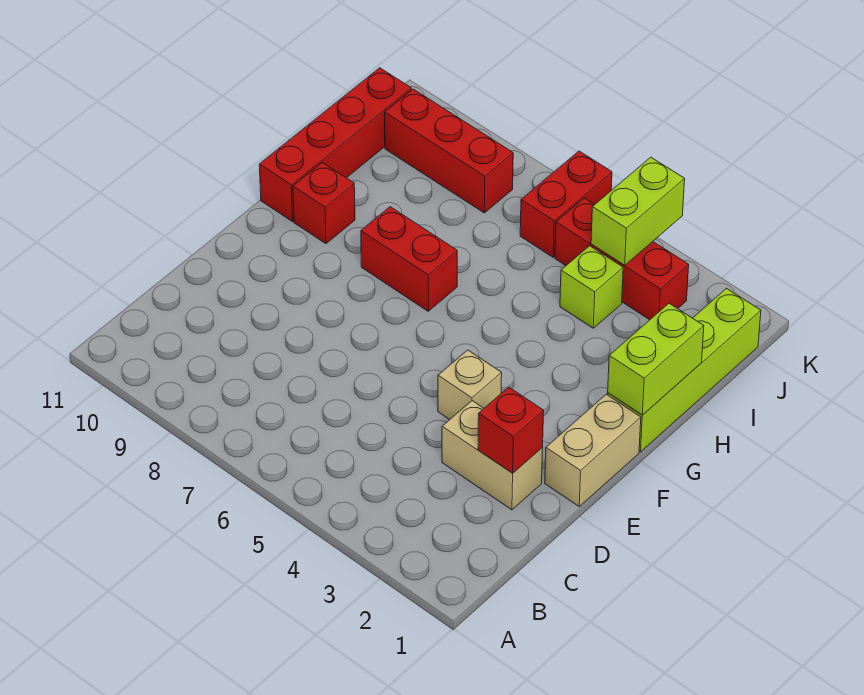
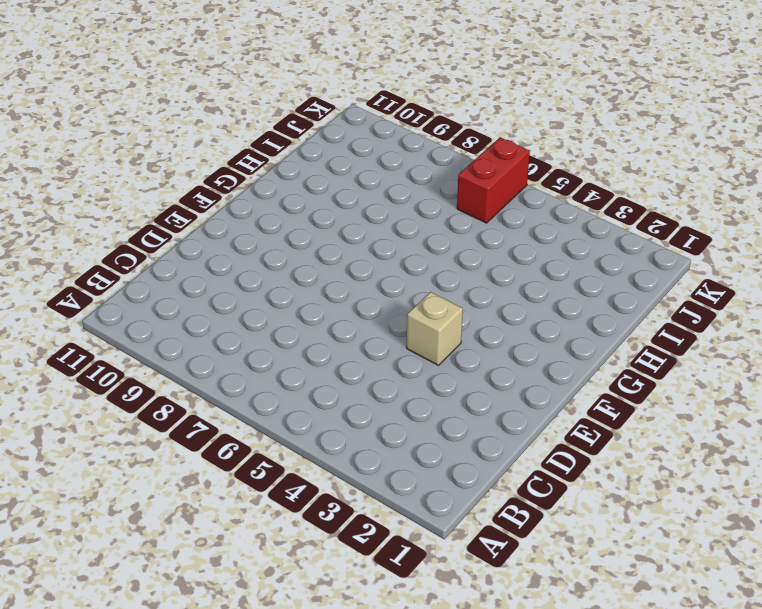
none -> tan 1x2 brick [442,401,543,510]
none -> tan 1x2 brick [545,394,641,506]
none -> lime 1x4 brick [608,288,761,452]

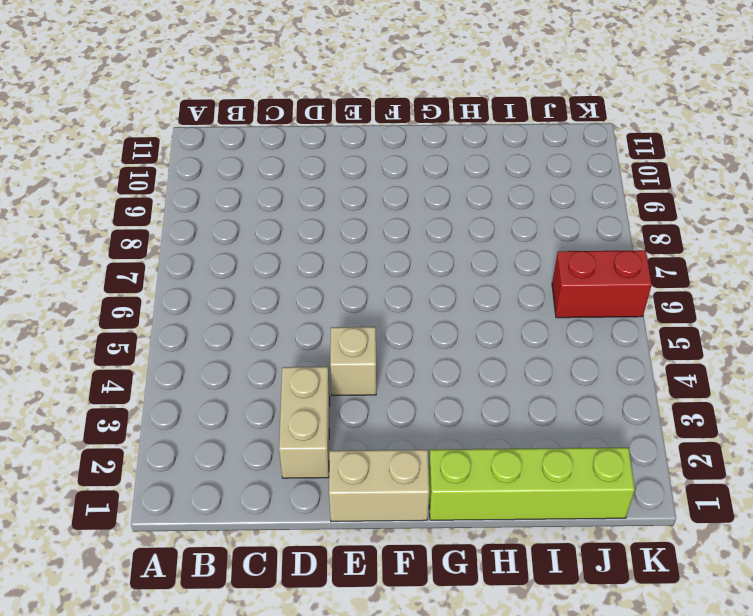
none -> red 1x2 brick [361,207,457,311]
none -> red 1x1 brick [293,162,355,244]
none -> red 1x4 brick [259,68,411,221]

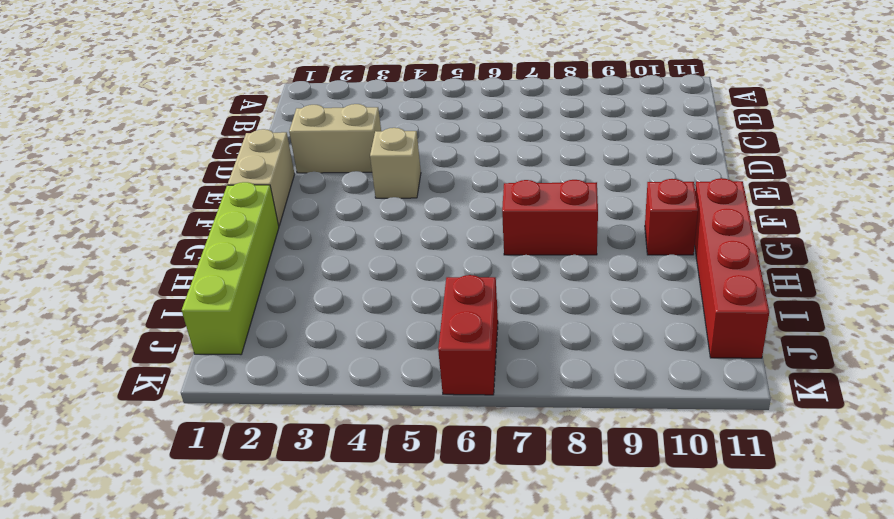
none -> lime 1x1 brick [560,246,623,328]
none -> red 1x3 brick [555,198,689,320]
none -> red 1x3 brick [385,89,513,213]

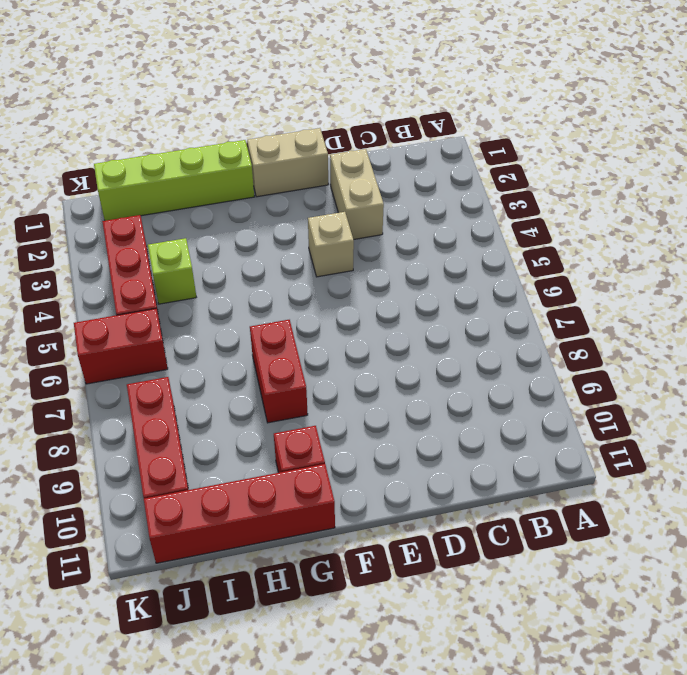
none -> red 1x1 brick [478,387,544,473]
none -> lime 1x2 brick [608,303,704,415]
none -> lime 1x2 brick [591,157,685,265]

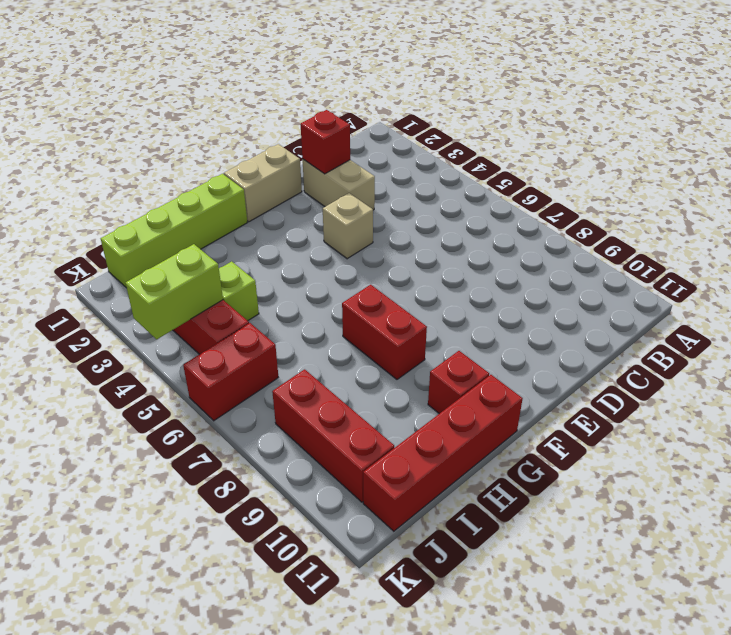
none -> lime 1x2 brick [608,303,704,415]

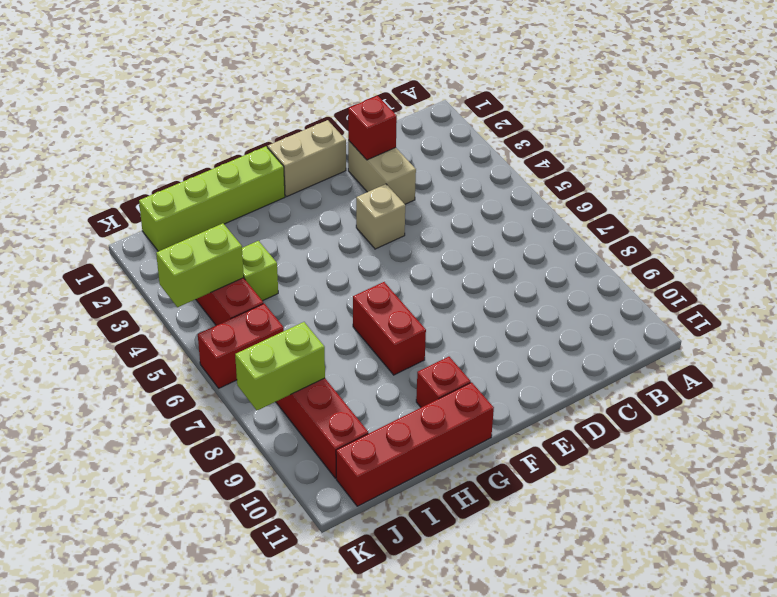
lime 1x2 brick [235,322,325,410] -> lime 1x2 brick moved to [608,303,704,415]

